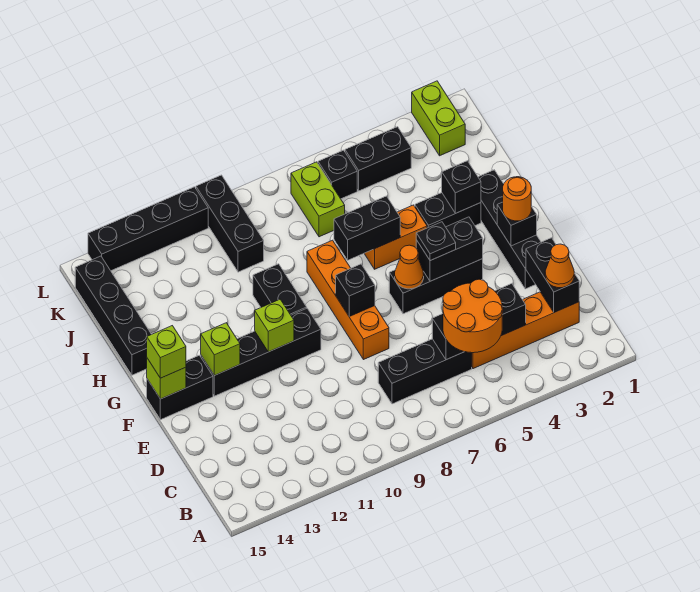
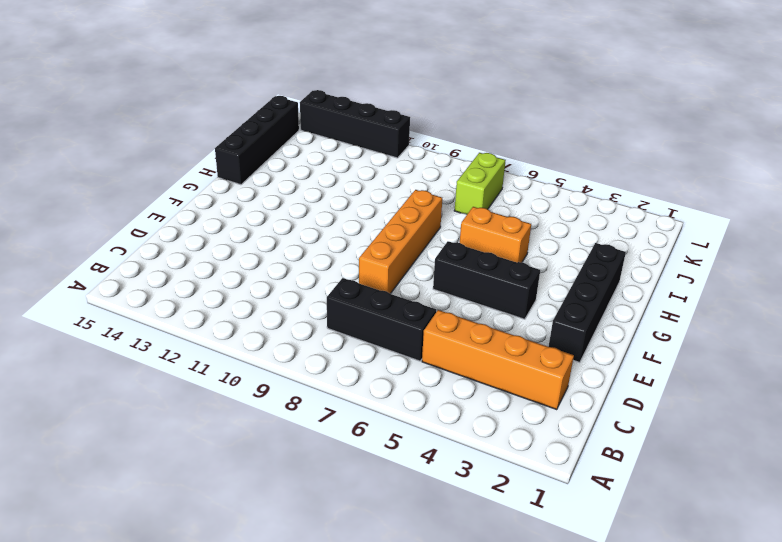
none -> black 1x4 brick [201,308,321,396]
none -> black 1x2 brick [147,355,213,420]
none -> black 1x2 brick [253,264,307,315]
none -> black 1x2 brick [415,193,481,228]

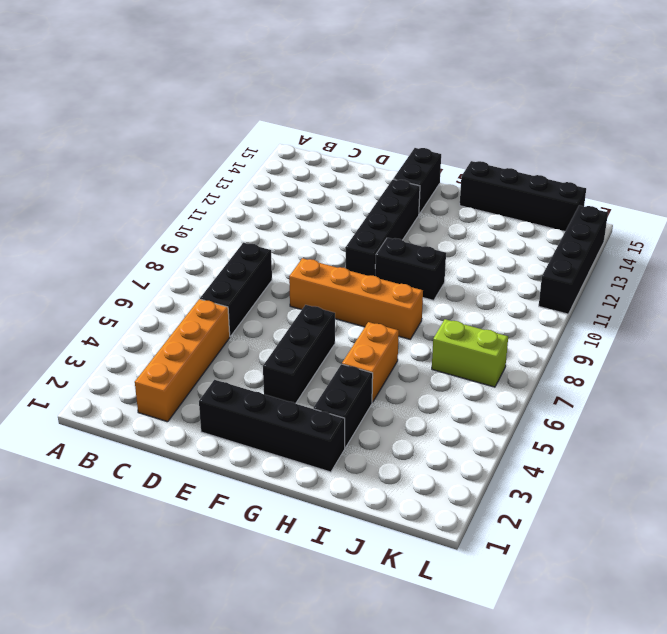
none -> black 1x3 brick [196,175,264,272]
none -> lime 1x2 brick [412,81,465,156]
none -> black 1x2 brick [345,127,411,191]
none -> black 1x1 brick [318,150,357,199]

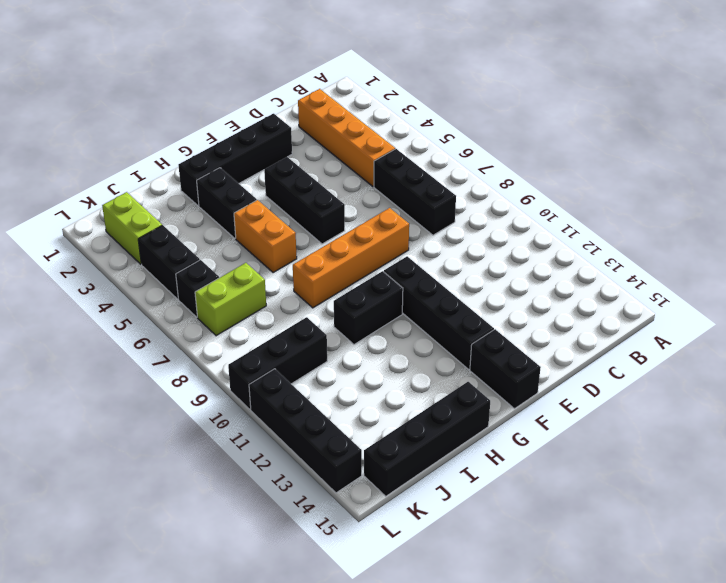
lime 1x2 brick [102,192,162,264] -> lime 1x2 brick turned to [412,81,465,156]
none -> black 1x2 brick [526,238,579,313]
none -> black 1x3 brick [432,284,526,360]
none -> black 1x1 brick [497,202,537,246]
none -> black 1x2 brick [416,217,483,281]

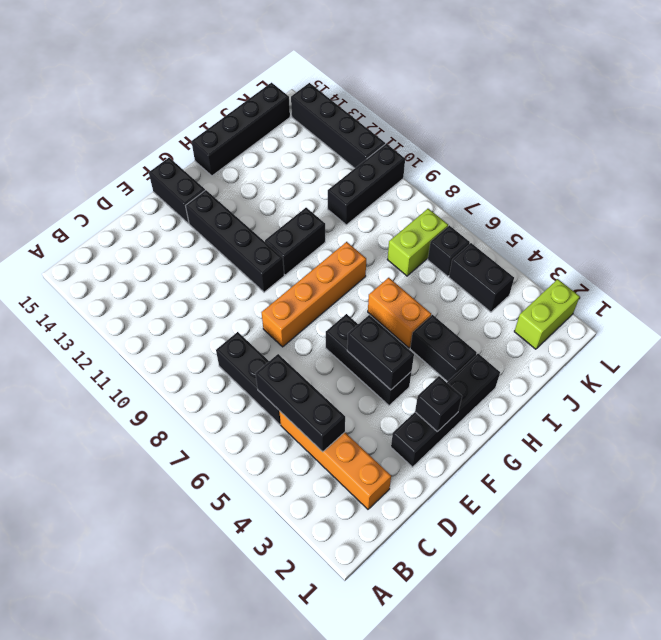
none -> black 1x2 brick [526,238,579,313]
none -> orange 1x1 cone [395,245,424,289]
none -> black 1x1 brick [336,264,375,316]
none -> lime 1x1 brick [255,299,294,352]

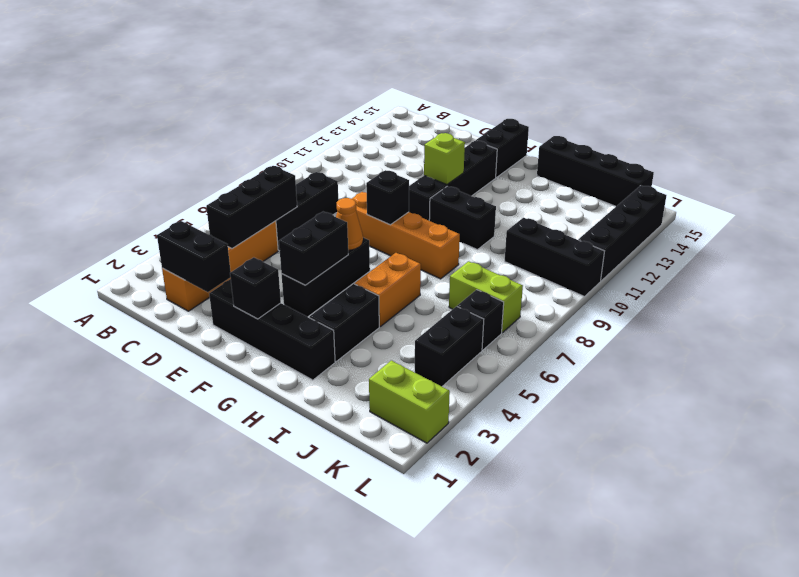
none -> lime 1x1 brick [201,323,240,375]
none -> lime 1x1 brick [147,358,186,399]
none -> black 1x1 brick [442,161,481,213]
none -> black 1x2 brick [334,196,400,260]

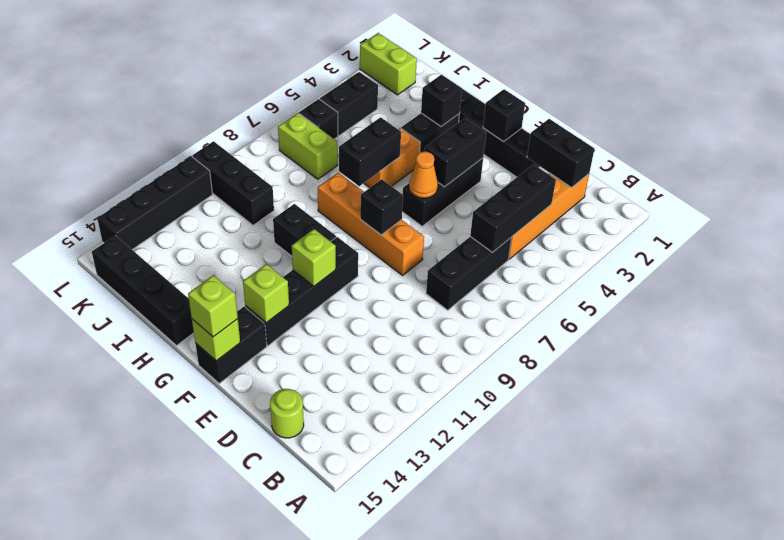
lime 1x1 round brick [270,389,304,438] -> none
none -> orange 2x2 round brick [443,279,502,353]
none -> orange 1x1 cone [545,244,574,288]
none -> orange 1x1 round brick [503,177,532,221]
none -> black 1x1 plate [416,222,456,261]

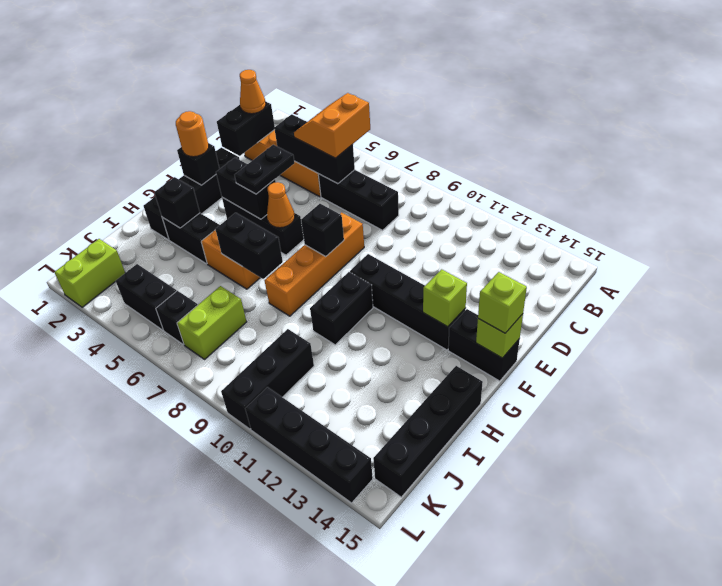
orange 2x2 slope [294,93,370,158] -> orange 2x2 round brick [443,279,502,353]
black 1x2 plate [235,145,294,194] -> black 1x1 plate [416,222,456,261]
none -> lime 1x1 brick [255,299,294,352]

